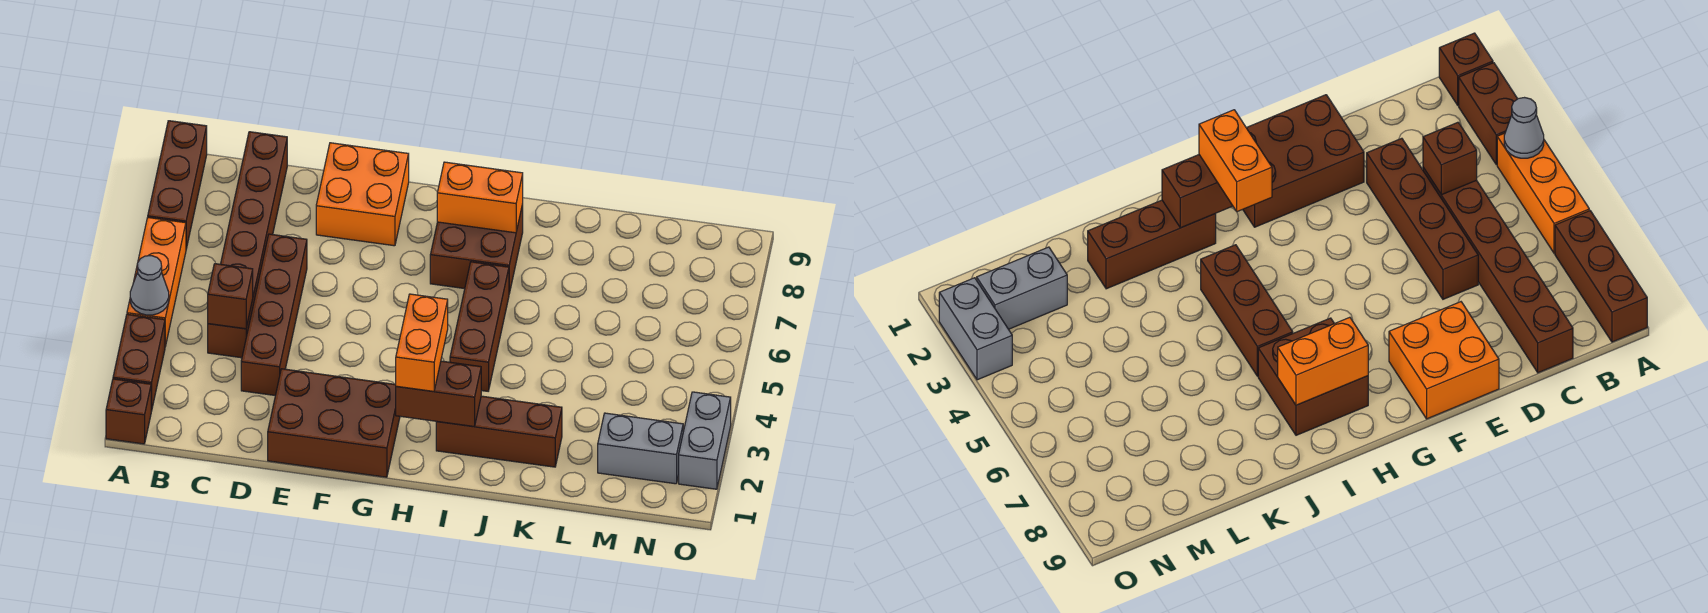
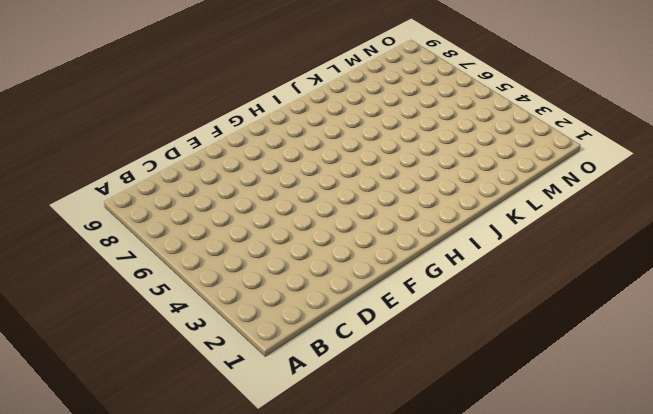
none -> brown 1x1 brick [106,379,151,444]
none -> brown 1x2 brick [113,314,165,411]
none -> orange 1x3 brick [127,217,186,346]

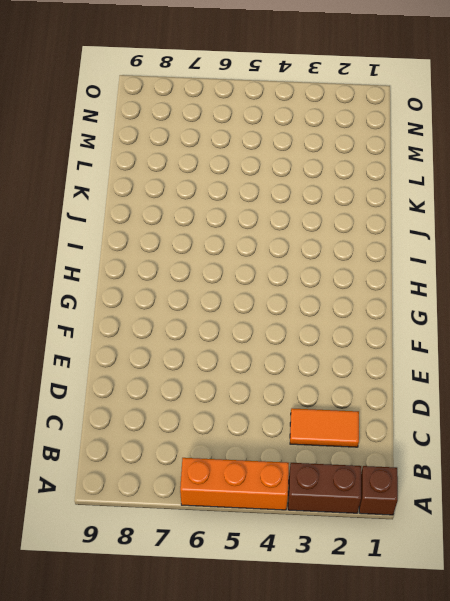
orange 1x2 tile [290,408,359,447] -> none
none -> brown 1x3 brick [148,121,207,249]
none -> brown 1x6 brick [208,132,287,358]
none -> brown 1x4 brick [241,234,307,395]

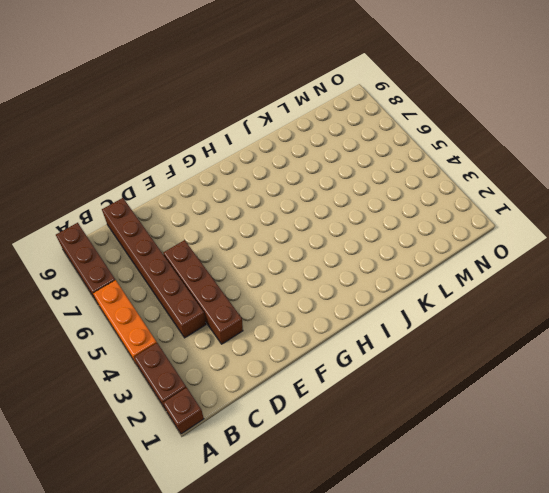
none -> brown 2x3 brick [268,369,400,477]
none -> orange 2x2 brick [316,143,409,246]
none -> brown 2x2 brick [430,204,523,293]

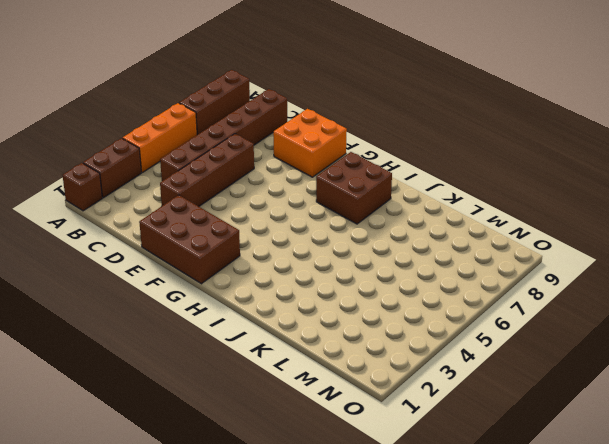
none -> brown 1x3 brick [436,396,562,467]
none -> brown 1x3 brick [450,262,509,391]
none -> grey 1x2 brick [598,413,683,484]

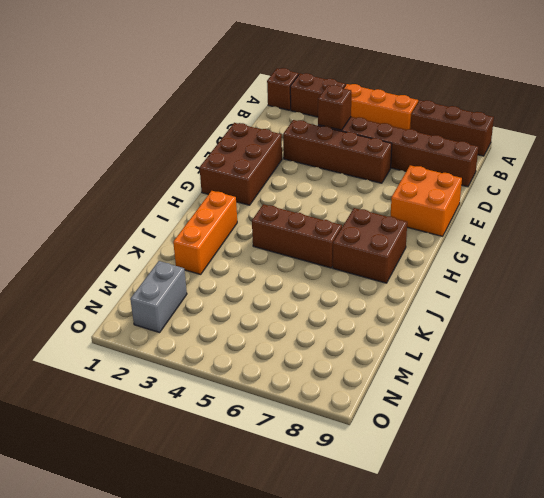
orange 1x3 brick [173,191,237,274] -> brown 1x3 brick [436,396,562,467]
none -> grey 1x2 brick [679,392,731,489]
none -> grey 1x1 cone [130,256,169,315]
none -> brown 1x2 brick [396,361,481,427]

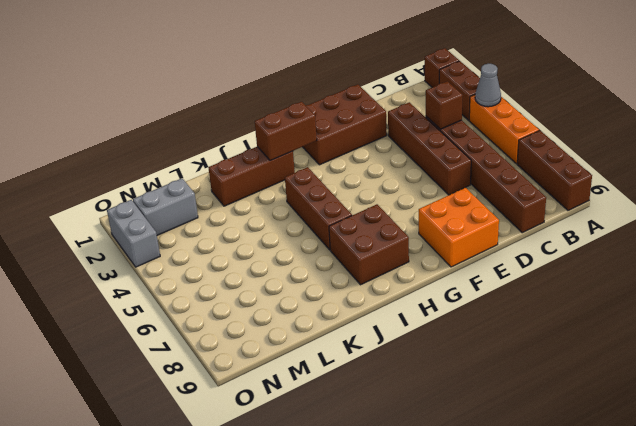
none -> orange 1x2 brick [437,162,523,233]
none -> orange 1x2 brick [396,294,448,391]

